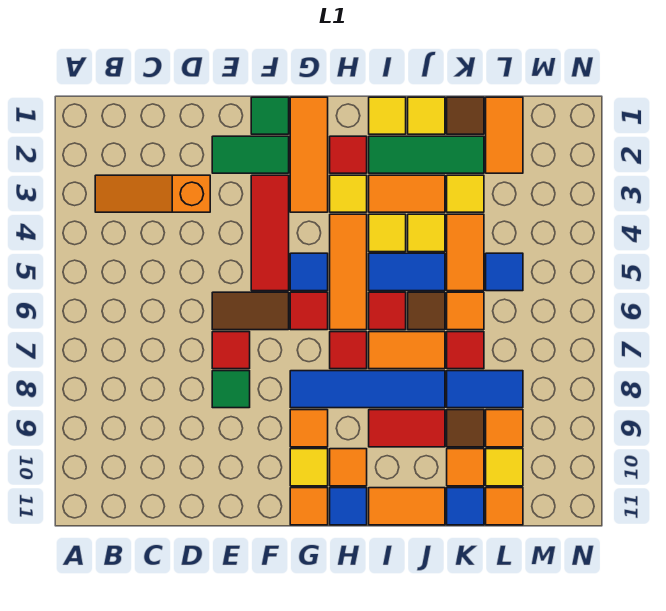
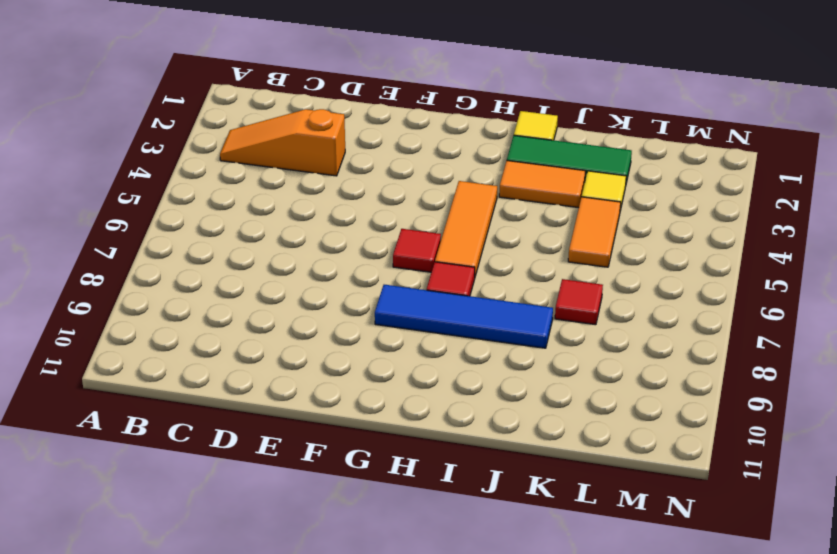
none -> green 1x2 tile [212,136,289,173]
none -> brown 1x2 tile [212,292,289,330]
none -> red 1x1 tile [212,332,250,369]
none -> green 1x1 tile [212,371,250,408]

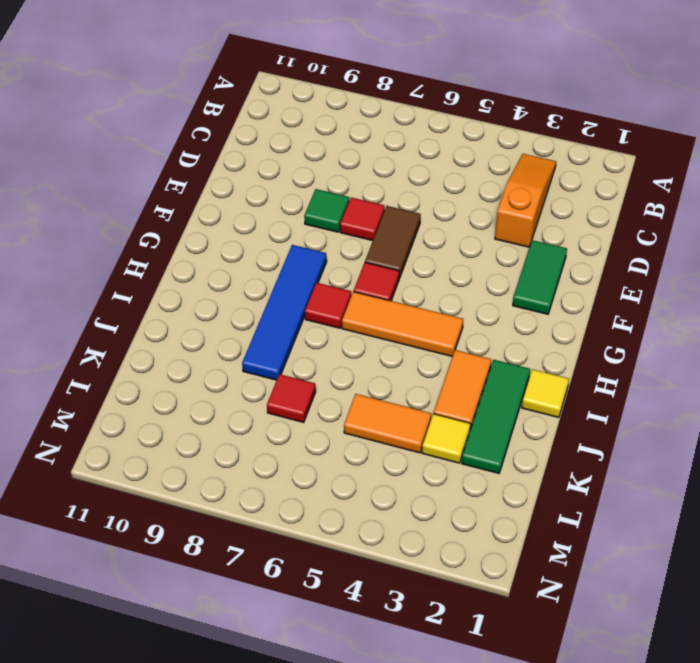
none -> green 1x1 tile [251,97,289,134]
none -> red 1x3 tile [251,175,289,291]
none -> orange 1x3 tile [290,97,328,212]
none -> blue 1x1 tile [290,253,328,291]

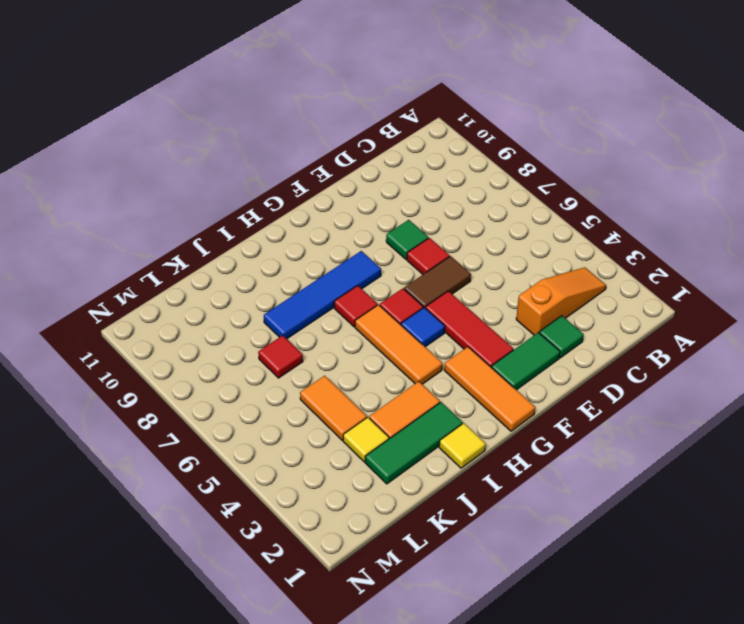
green 1x1 tile [539,316,584,358] -> green 1x1 tile moved to [251,97,289,134]
none -> orange 1x1 tile [290,410,328,447]
none -> yellow 1x1 tile [290,449,328,486]
none -> orange 1x1 tile [290,488,328,525]
none -> red 1x1 tile [330,136,367,173]

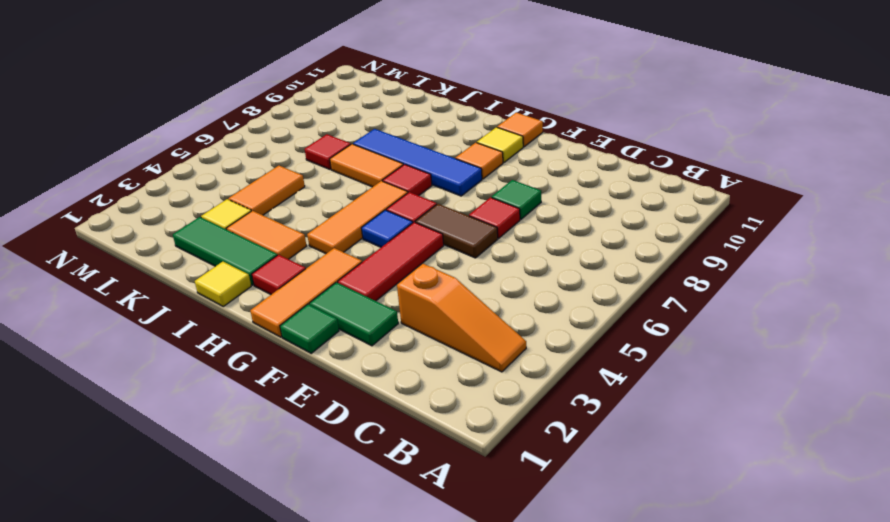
none -> yellow 1x1 tile [330,175,367,212]
none -> orange 1x1 tile [330,449,367,486]
none -> blue 1x1 tile [330,488,367,525]
none -> yellow 1x1 tile [369,214,406,252]

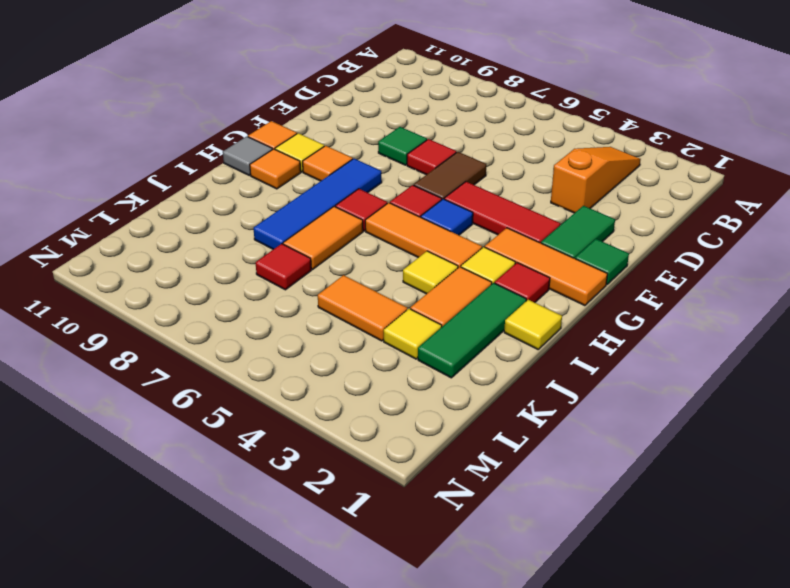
grey 1x1 tile [223,137,273,175] -> blue 1x1 tile [330,488,367,525]
none -> blue 1x2 tile [369,253,445,291]
none -> red 1x1 tile [369,292,406,330]
none -> red 1x2 tile [369,410,445,447]
none -> orange 1x2 tile [369,488,445,525]

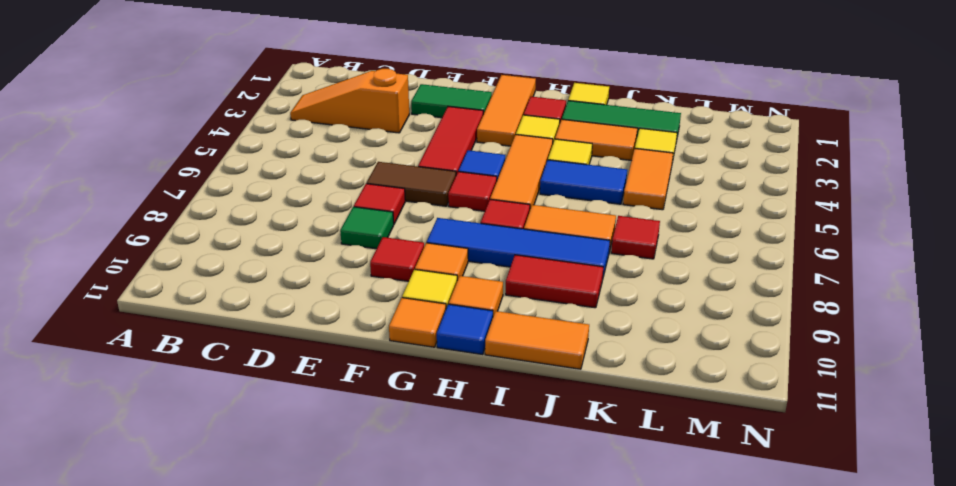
red 1x1 tile [370,237,424,281] -> red 1x1 tile moved to [369,292,406,330]
none -> green 1x1 tile [251,97,289,134]
none -> yellow 1x1 tile [408,97,445,134]
none -> yellow 1x1 tile [408,214,445,252]
none -> brown 1x1 tile [408,292,445,330]

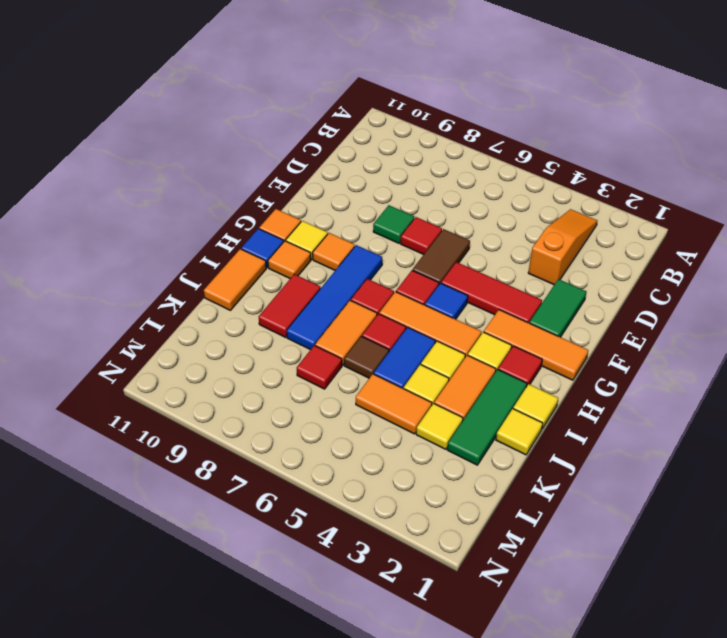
none -> green 1x1 tile [251,97,289,134]
none -> brown 1x1 tile [447,97,484,134]
none -> orange 1x1 tile [447,292,484,330]
none -> blue 1x2 tile [447,371,523,408]

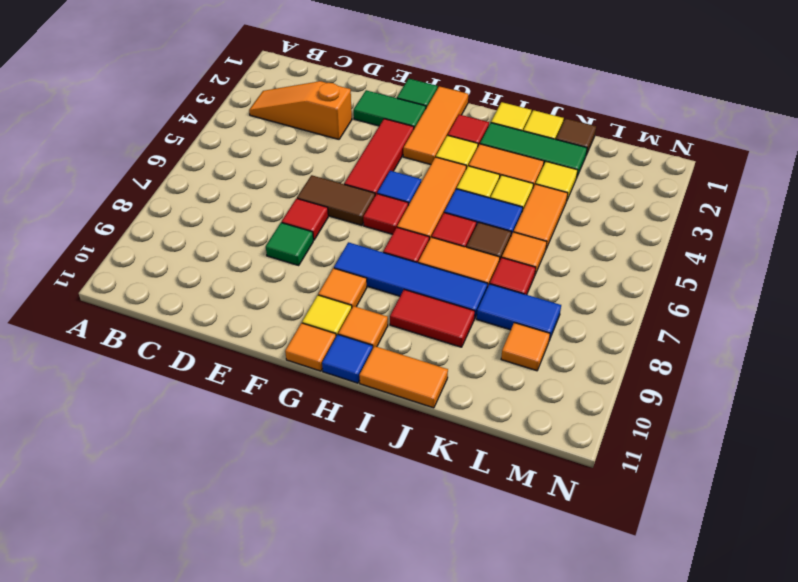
none -> brown 1x1 tile [447,410,484,447]
none -> orange 1x1 tile [447,449,484,486]
none -> blue 1x1 tile [447,488,484,525]
none -> orange 1x2 tile [486,97,523,173]

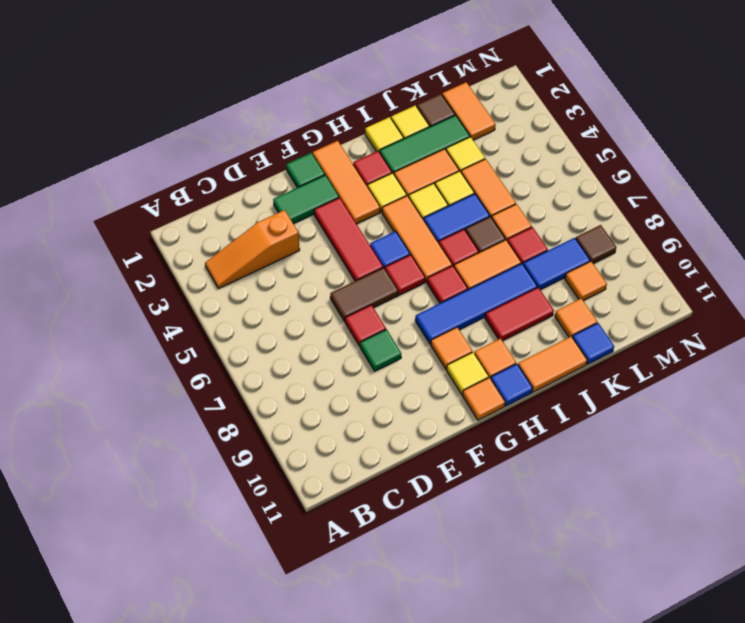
brown 1x1 tile [576,225,616,264] -> brown 1x1 tile moved to [447,410,484,447]
none -> blue 1x1 tile [486,253,523,291]
none -> yellow 1x1 tile [486,449,523,486]
none -> orange 1x1 tile [486,488,523,525]

